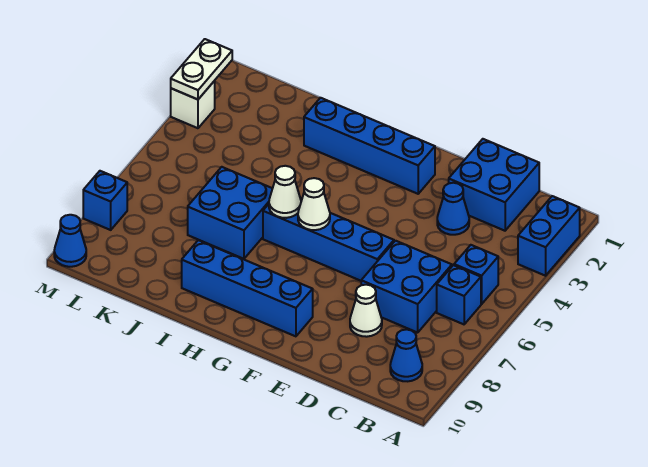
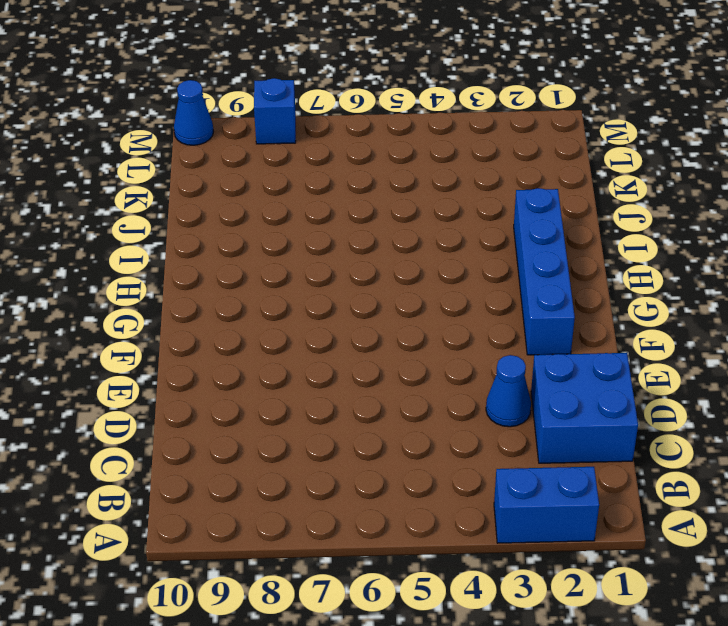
none -> blue 1x1 brick [454,245,498,304]
none -> blue 1x1 brick [437,265,481,324]
none -> blue 1x1 cone [390,329,422,381]

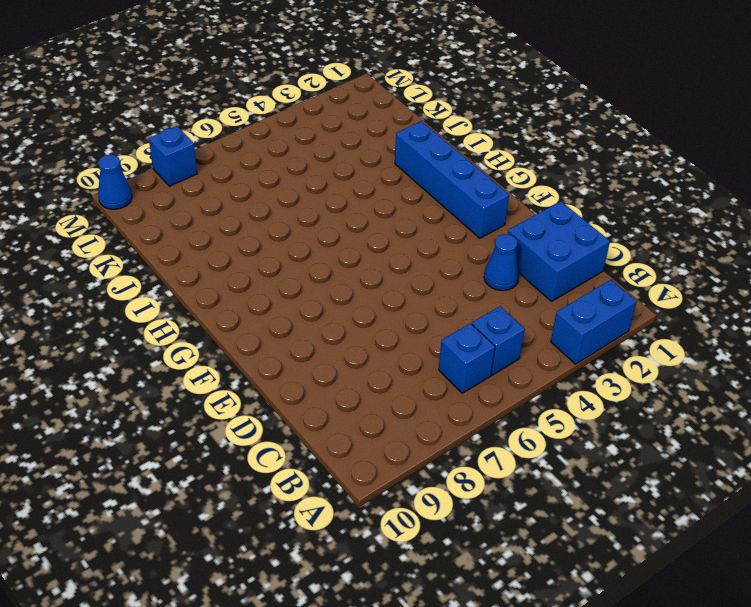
none -> blue 1x1 cone [390,329,422,381]
none -> blue 2x2 brick [361,241,452,333]
none -> white 1x1 cone [350,285,382,337]

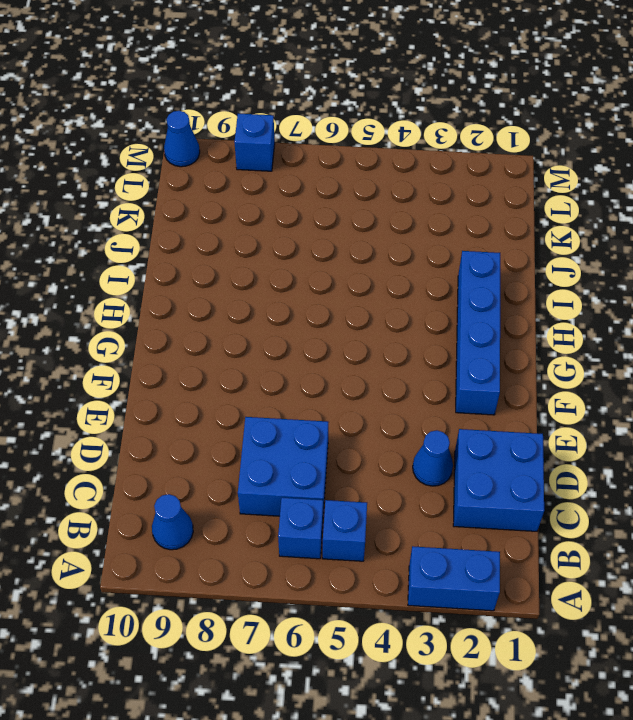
none -> white 1x1 cone [350,285,382,337]
none -> blue 1x4 brick [263,204,394,281]
none -> blue 1x4 brick [182,240,313,336]

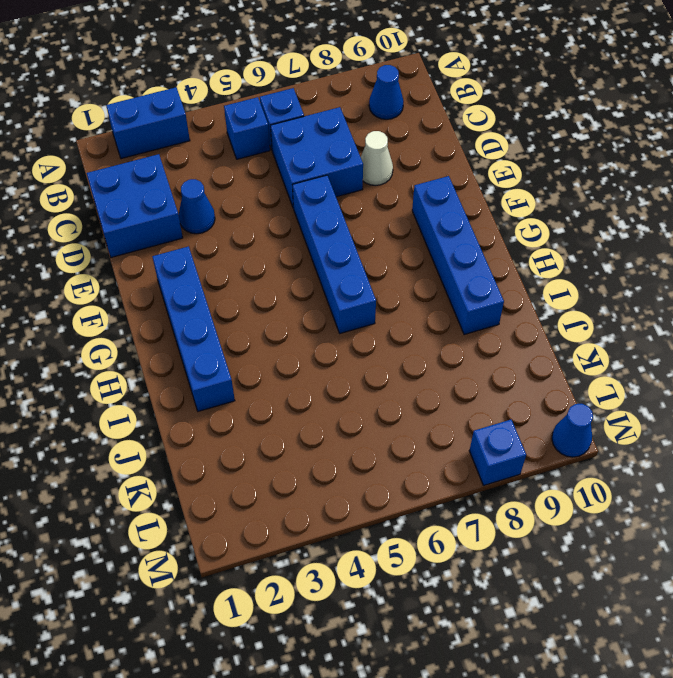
none -> blue 2x2 brick [188,167,272,259]
none -> white 1x1 brick [171,81,215,128]
none -> white 1x1 cone [298,178,330,230]

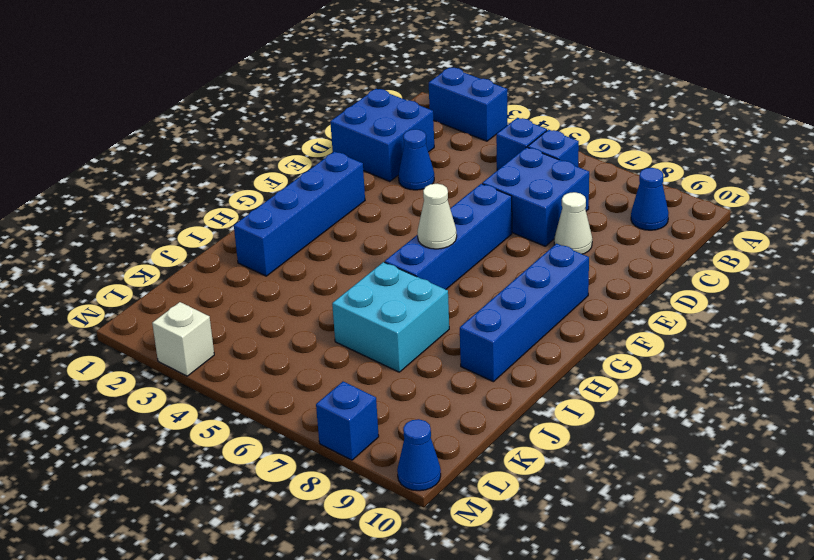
cyan 2x2 brick [332,262,449,372] -> blue 2x2 brick [188,167,272,259]
none -> white 1x1 cone [269,166,301,218]
none -> white 1x2 plate [171,39,232,99]

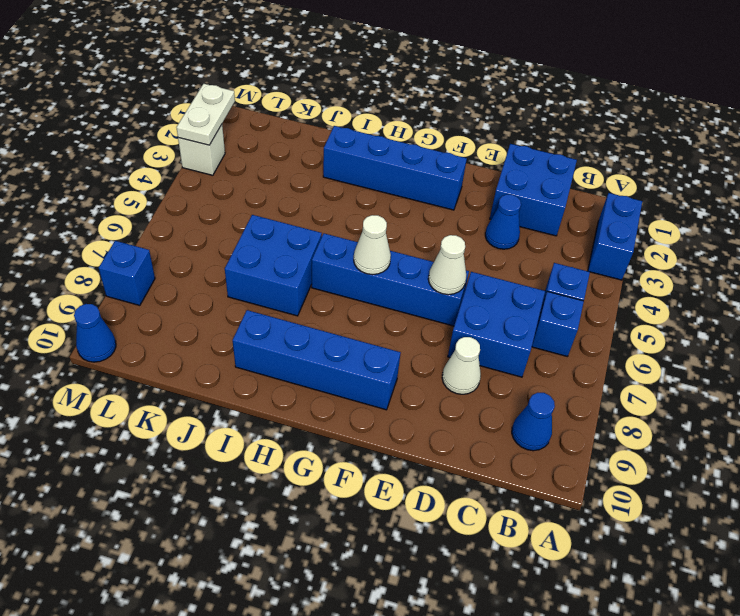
white 1x1 cone [428,235,466,295] -> white 1x1 cone moved to [269,166,301,218]

